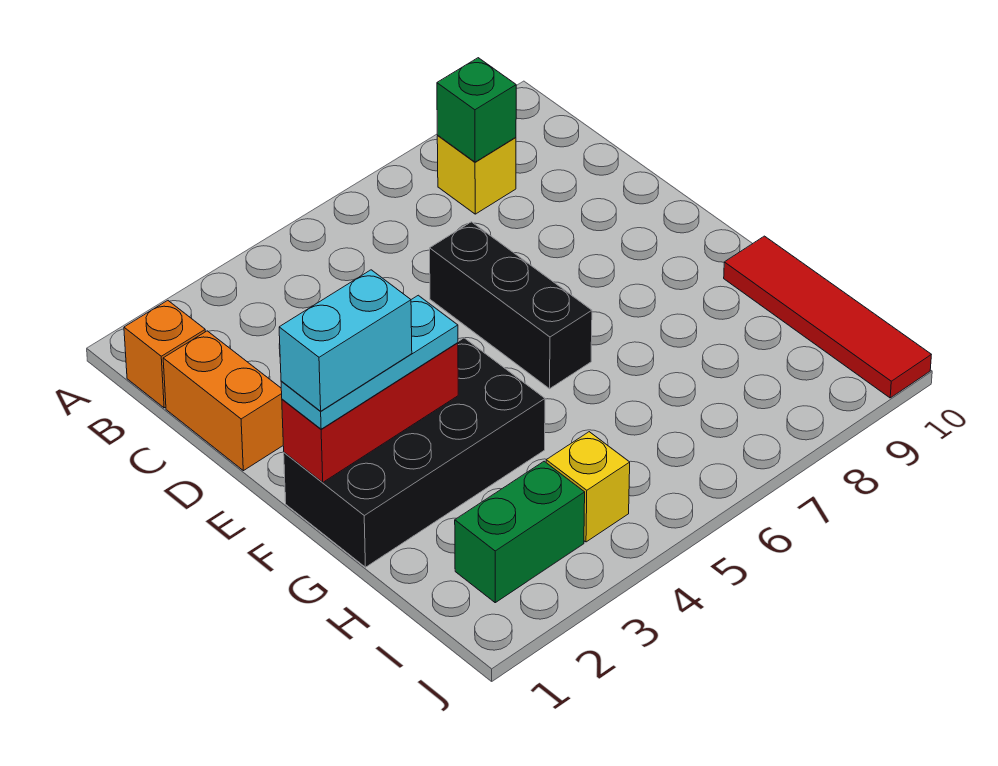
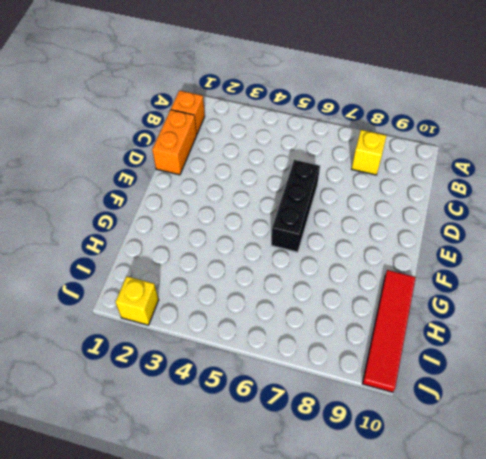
yellow 1x1 brick [115,276,159,325] -> yellow 1x1 brick moved to [546,432,630,542]
none -> black 2x4 brick [284,338,545,567]
none -> green 1x2 brick [455,461,585,603]
none -> green 1x1 brick [437,58,516,162]

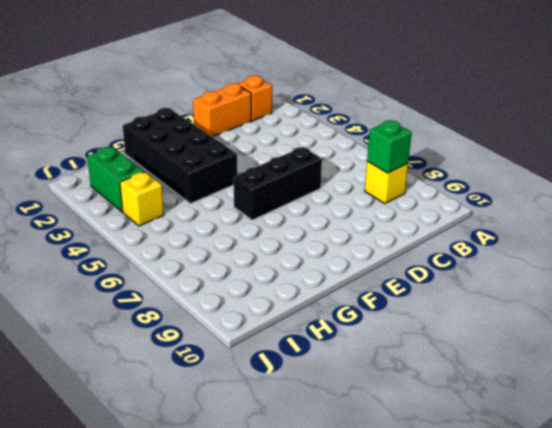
none -> red 1x4 tile [724,236,931,398]
none -> red 1x3 brick [282,343,458,482]
none -> cyan 1x3 plate [281,295,458,429]

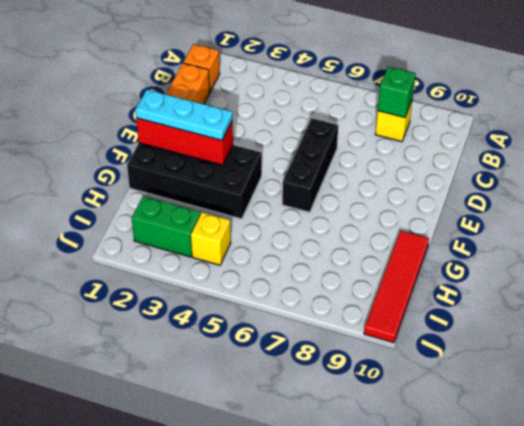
none -> cyan 1x2 brick [279,270,412,411]

